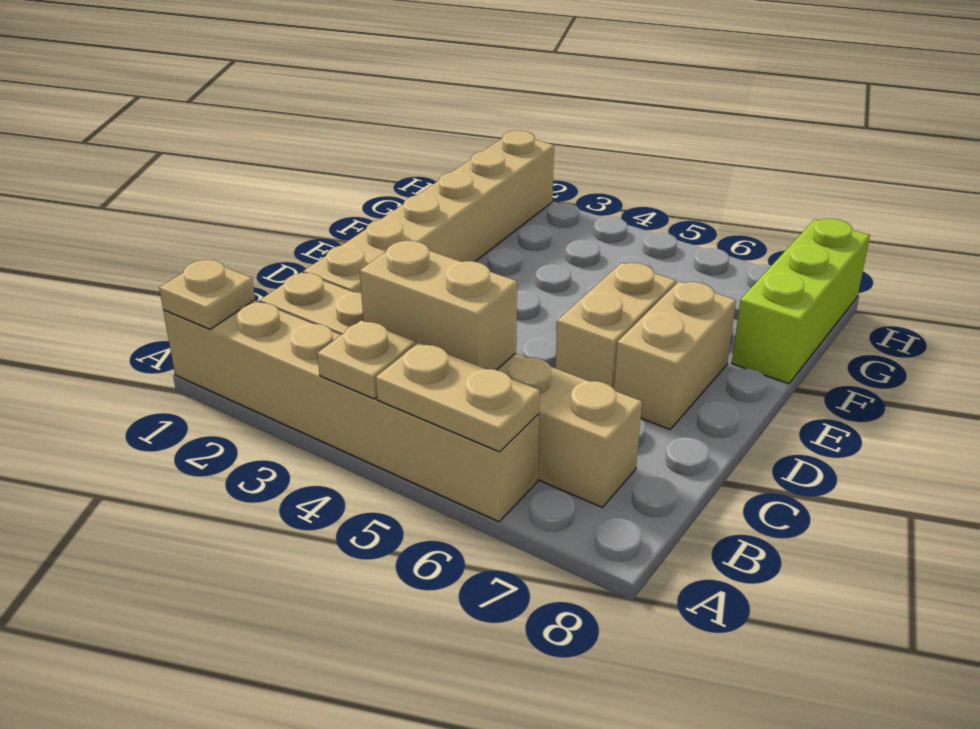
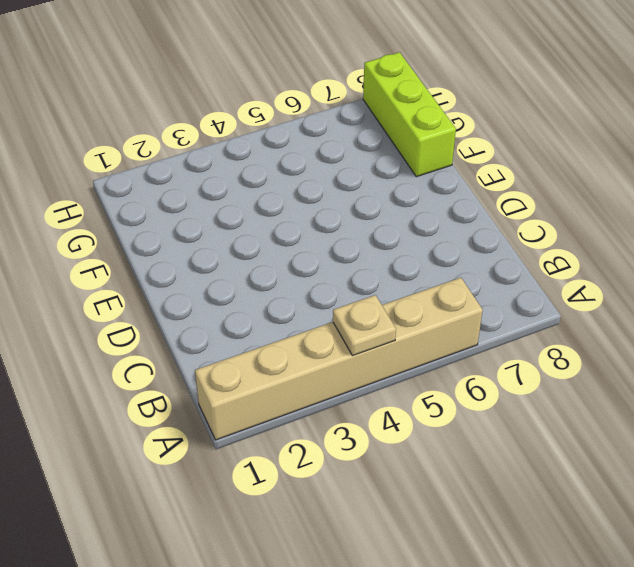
none -> tan 1x6 brick [260,272,642,507]
none -> tan 1x6 brick [303,131,554,293]

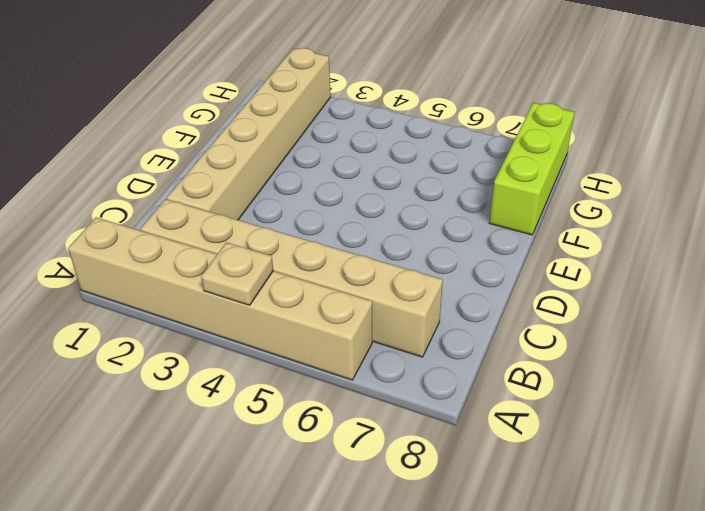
none -> tan 1x2 brick [556,263,676,389]
none -> tan 1x2 brick [614,281,736,429]

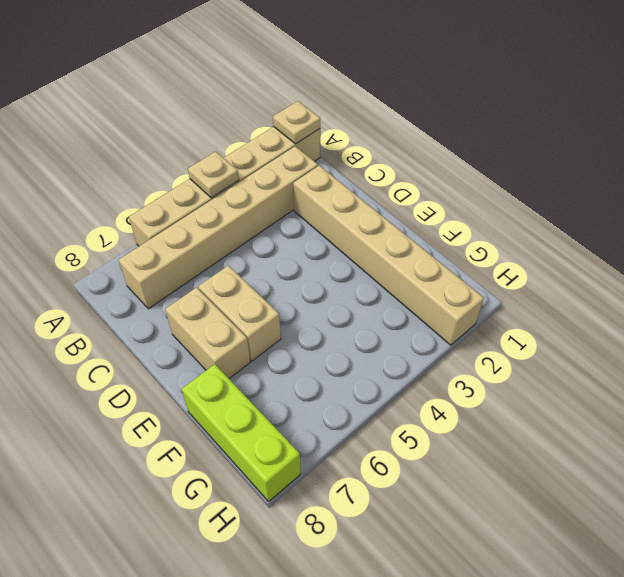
none -> tan 1x2 plate [376,343,540,452]
none -> tan 1x2 brick [360,241,517,370]

